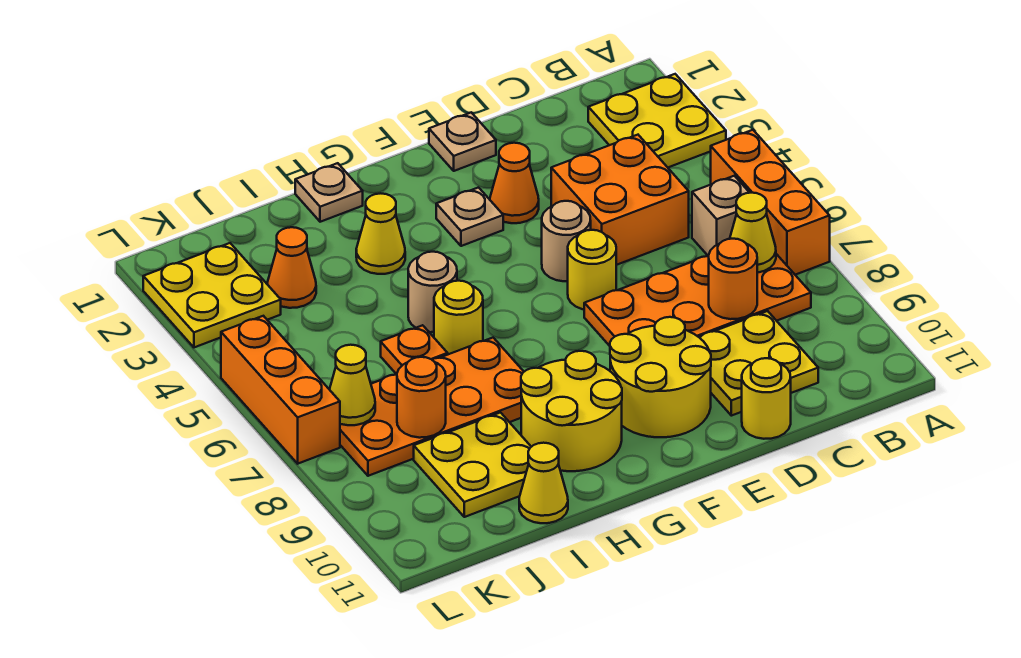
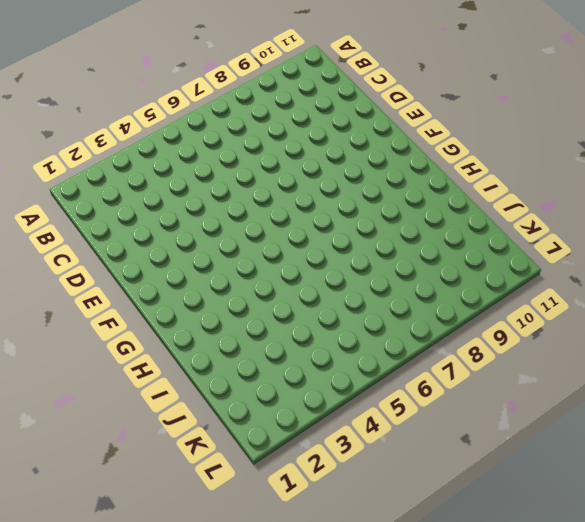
none -> yellow 2x2 plate [588,74,726,167]
none -> orange 1x3 brick [711,130,830,275]
none -> tan 1x1 brick [692,176,749,256]

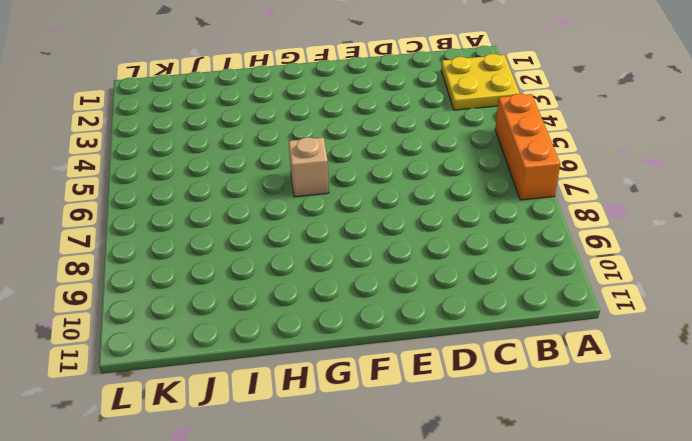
tan 1x1 brick [289,137,329,197] -> tan 1x1 brick moved to [692,176,749,256]
none -> orange 2x4 plate [584,254,811,346]
none -> orange 2x2 brick [551,135,689,265]
none -> yellow 2x2 plate [699,311,818,416]

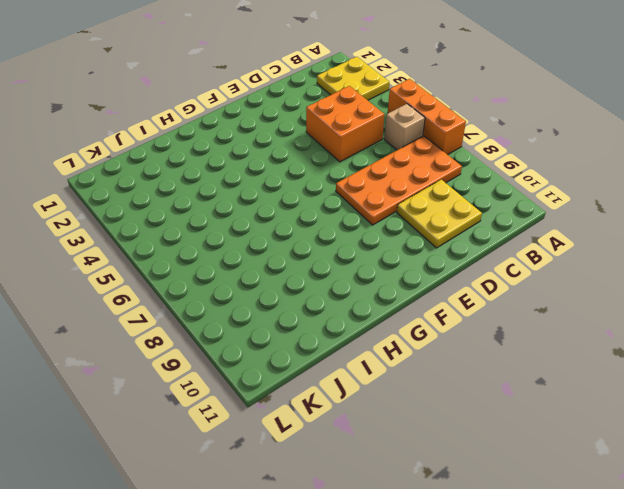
none -> yellow 1x1 round brick [742,358,791,439]
none -> tan 1x1 plate [429,113,496,171]
none -> orange 1x1 cone [490,143,539,223]

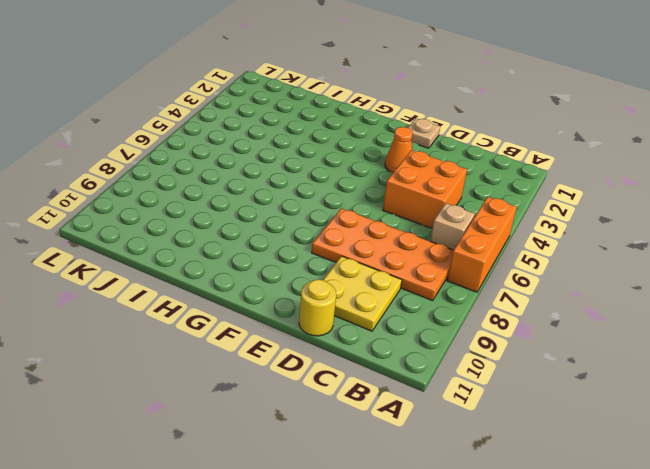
none -> yellow 2x2 plate [588,74,726,167]
none -> tan 1x1 round brick [542,201,591,281]
none -> yellow 1x1 round brick [568,230,616,309]

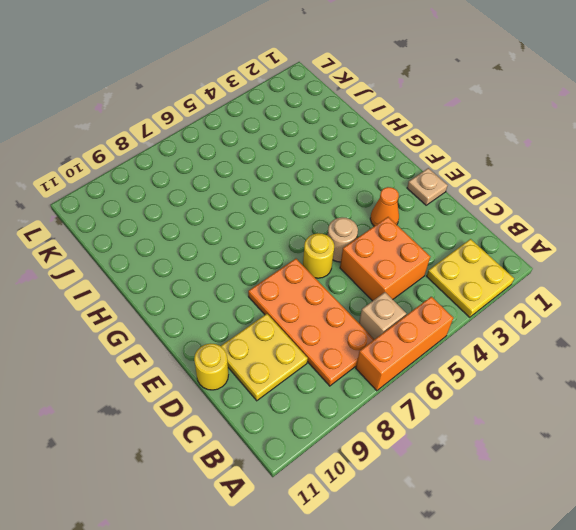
none -> yellow 2x2 round brick [610,317,711,437]
none -> tan 1x1 plate [436,188,503,246]
none -> yellow 2x2 round brick [521,351,622,471]

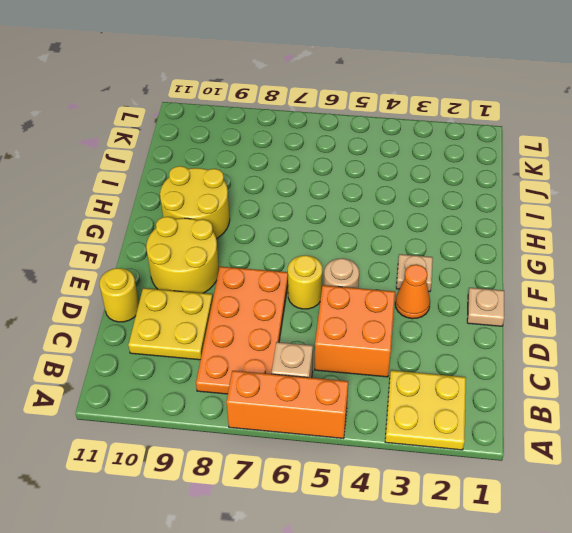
none -> tan 1x1 plate [295,163,363,222]
none -> yellow 1x1 cone [356,193,405,274]
none -> tan 1x1 round brick [408,252,457,332]

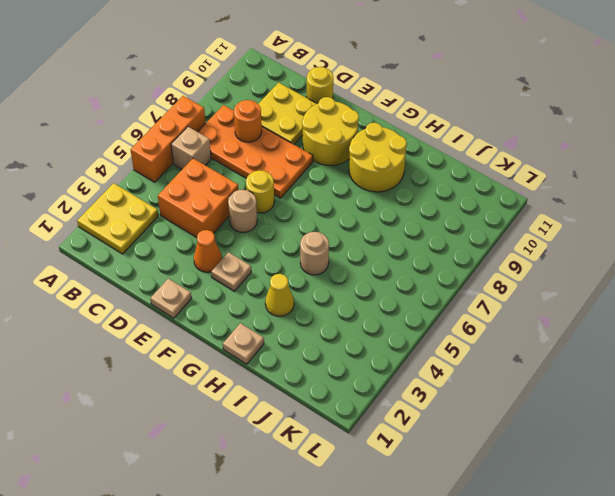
none -> yellow 1x1 round brick [434,281,483,354]
none -> orange 2x4 plate [340,338,524,476]
none -> orange 1x1 plate [381,325,448,374]

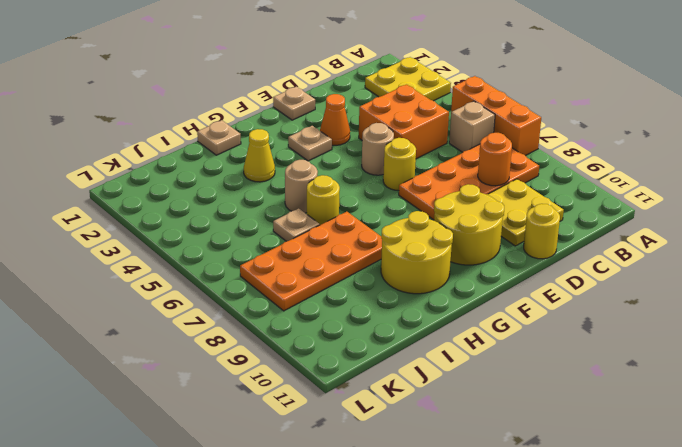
tan 1x1 plate [273,208,320,241] -> orange 1x1 plate [381,325,448,374]
none -> yellow 2x2 plate [414,413,531,517]
none -> yellow 1x1 cone [519,443,568,523]
none -> orange 1x1 cone [267,227,316,308]

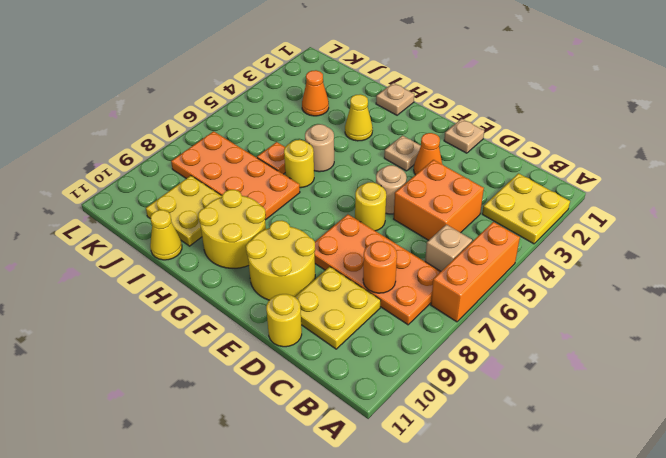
none -> yellow 2x2 plate [143,243,281,347]
none -> orange 1x3 brick [221,316,340,464]
none -> yellow 1x1 cone [730,193,776,273]

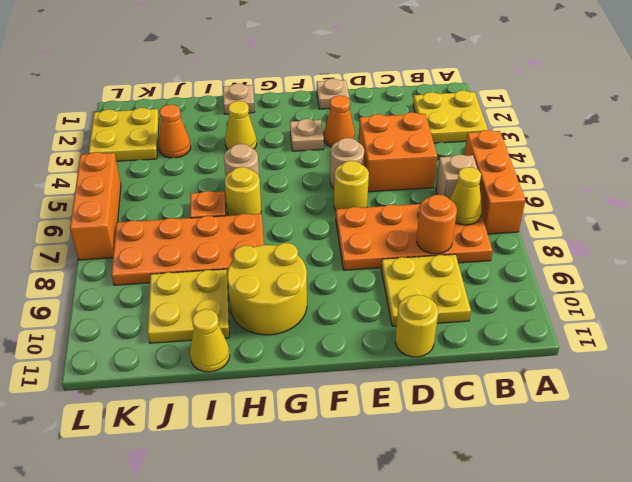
none -> yellow 2x2 round brick [610,317,711,437]
none -> orange 1x1 round brick [397,357,446,438]
none -> yellow 1x1 cone [329,345,375,425]

